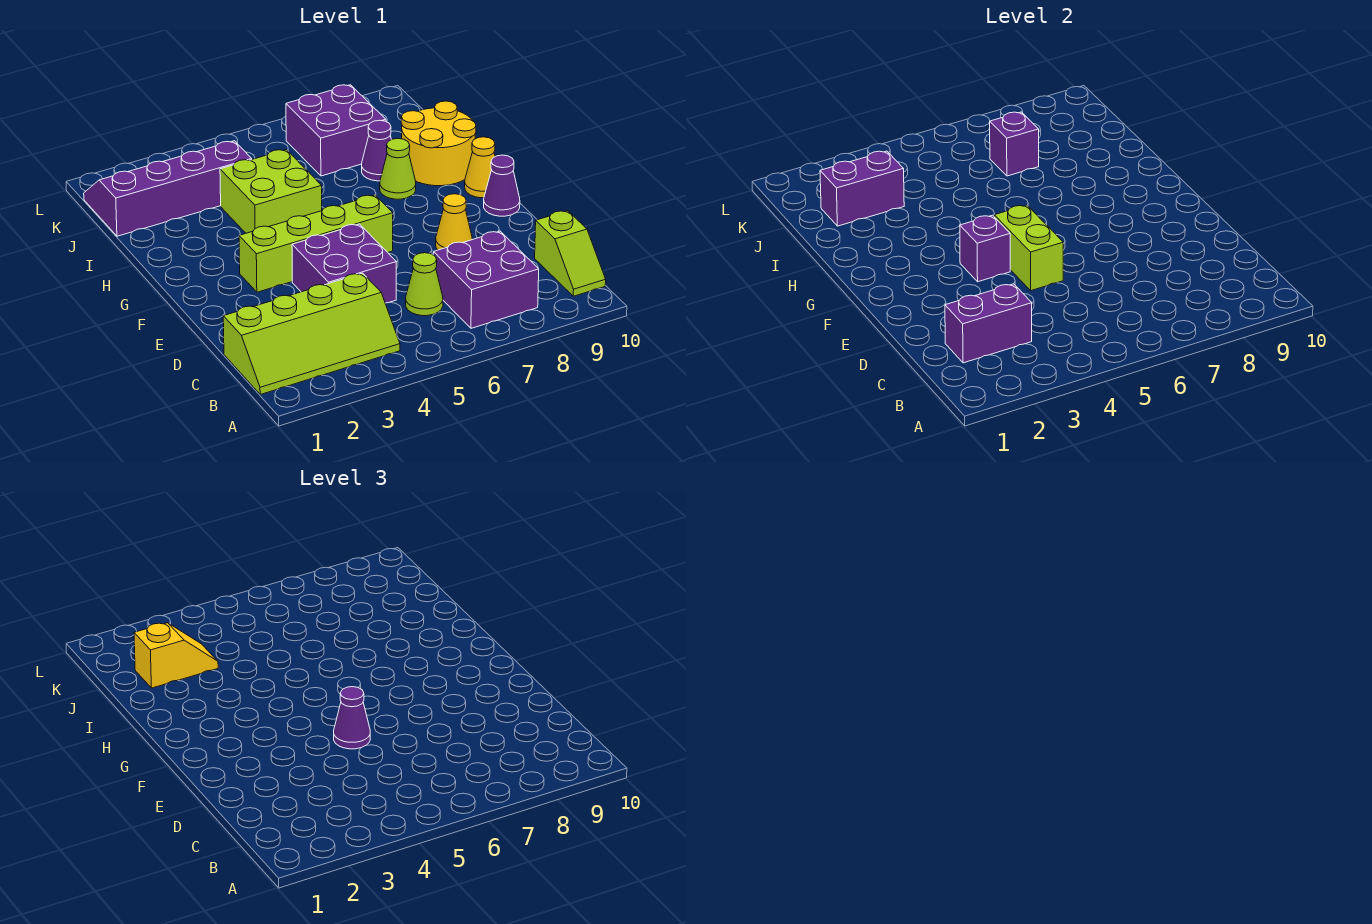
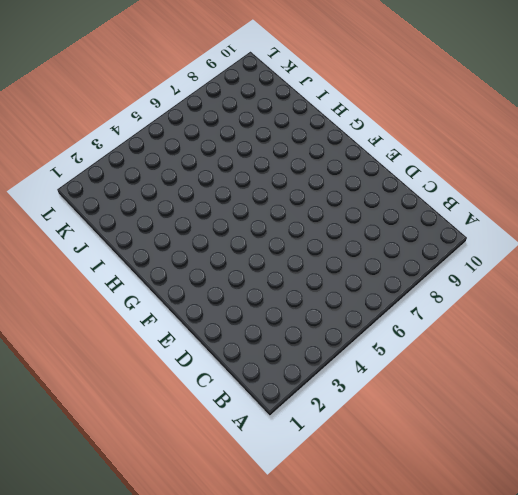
none -> lime 2x4 slope [223,273,400,394]
none -> purple 2x2 brick [433,231,539,328]
none -> lime 1x2 slope [535,211,606,296]

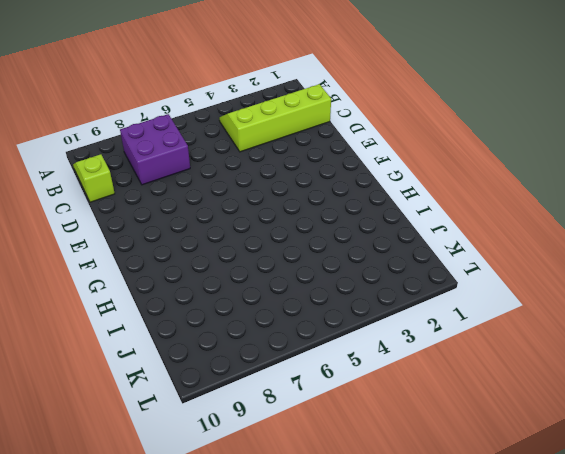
none -> lime 1x1 cone [406,253,443,316]
none -> purple 2x2 brick [292,224,396,303]
none -> yellow 1x1 cone [436,194,472,250]

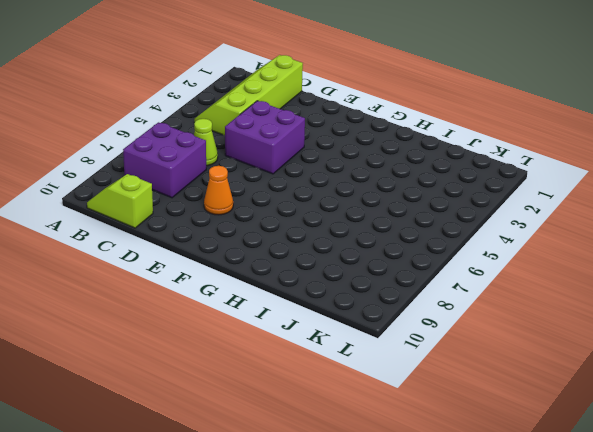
orange 1x1 cone [204,166,233,215] -> yellow 1x1 cone [436,194,472,250]
none -> lime 1x4 brick [239,195,393,292]
none -> purple 1x1 cone [484,155,520,216]
none -> yellow 1x1 cone [465,137,495,198]

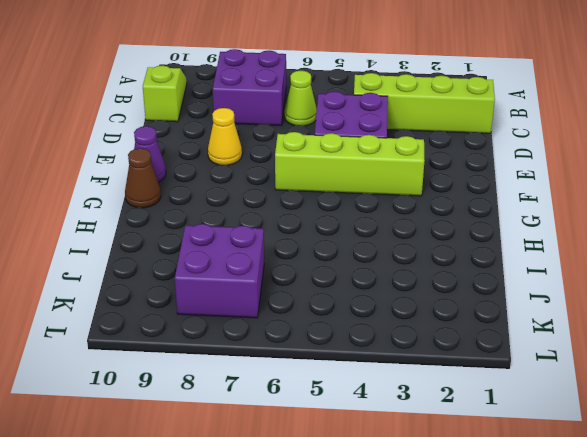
brown 1x1 cone [125,148,161,208] -> yellow 1x1 cone [465,137,495,198]
none -> lime 2x2 brick [220,150,322,233]
none -> lime 1x1 cone [380,138,416,199]
none -> yellow 2x2 round brick [401,101,476,186]

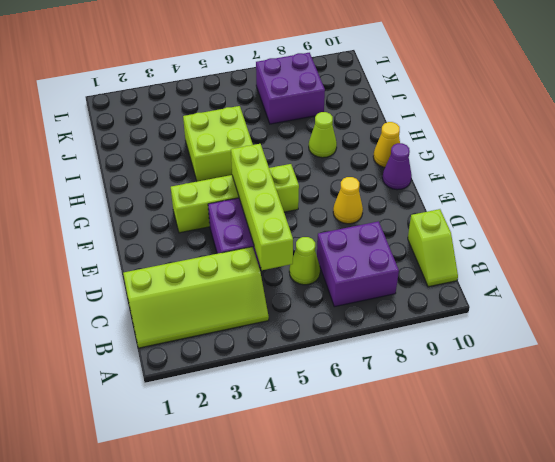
lime 1x4 brick [231,144,293,270] -> lime 1x2 brick [994,205,1063,291]
none -> yellow 2x2 round brick [401,101,476,186]
none -> purple 1x1 cone [362,120,391,181]
none -> purple 2x4 slope [84,141,252,236]

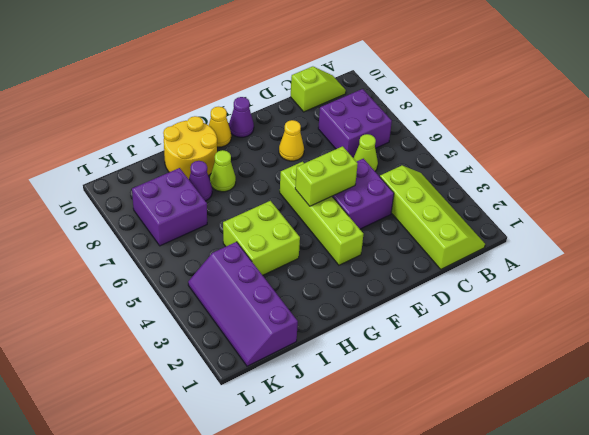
none -> purple 1x2 brick [945,284,1032,363]
none -> purple 1x1 brick [960,215,1010,282]
none -> purple 1x2 brick [820,151,904,226]

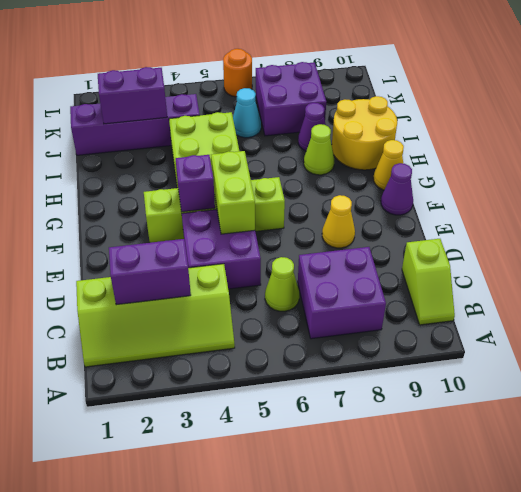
cyan 1x1 cone [233,88,261,138] -> none
orange 1x1 round brick [223,49,252,97] -> none
none -> purple 1x1 brick [990,112,1039,176]
none -> purple 1x1 cone [334,687,370,749]
none -> yellow 1x2 slope [134,623,218,688]

